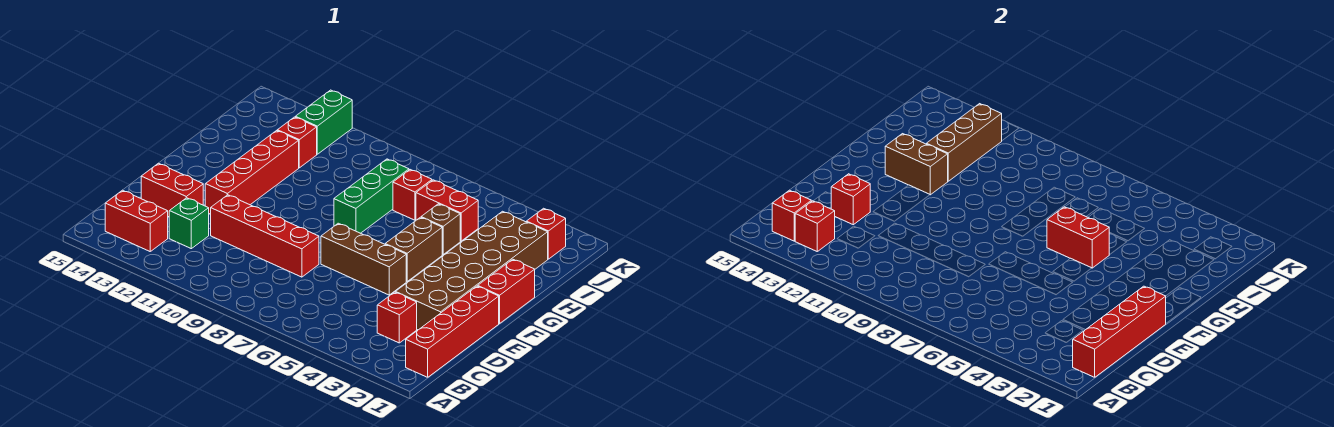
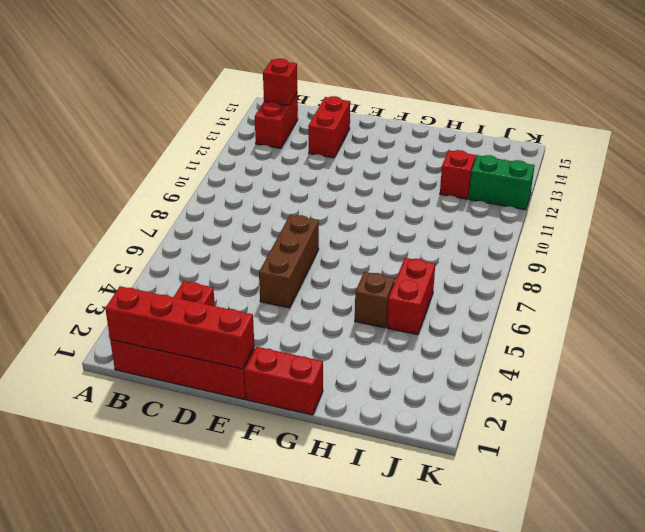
none -> green 1x1 brick [169,198,209,249]
none -> brown 2x6 brick [396,211,548,330]
none -> red 1x4 brick [211,195,319,277]

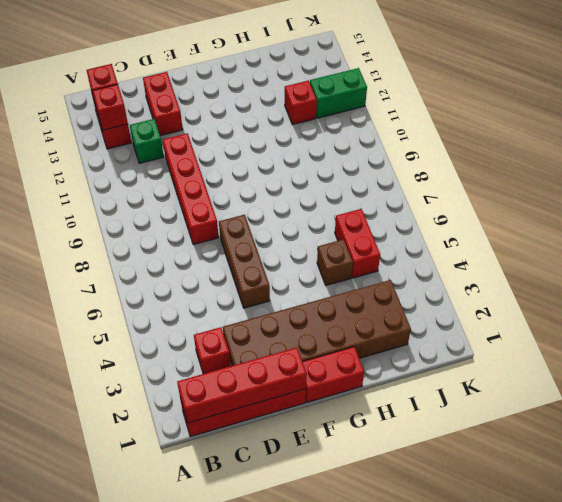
none -> red 1x4 brick [205,131,299,214]
none -> brown 1x2 brick [385,217,442,281]
none -> green 1x3 brick [334,159,409,233]

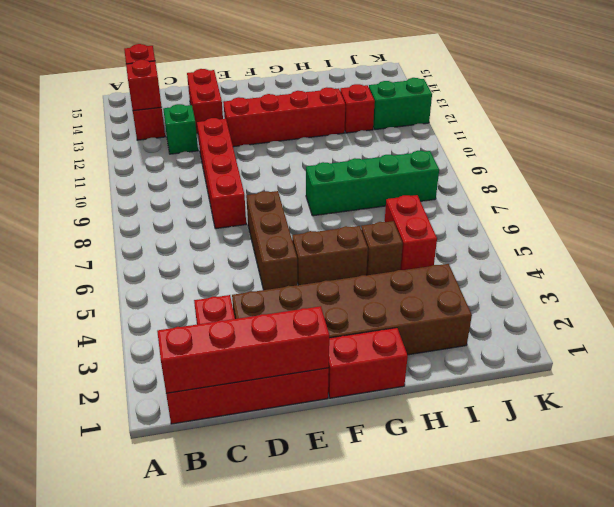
green 1x4 brick [306,151,439,216] -> green 1x3 brick [334,159,409,233]
none -> red 1x1 brick [393,170,432,220]
none -> red 1x1 brick [526,208,566,259]
none -> red 1x1 brick [831,174,870,225]

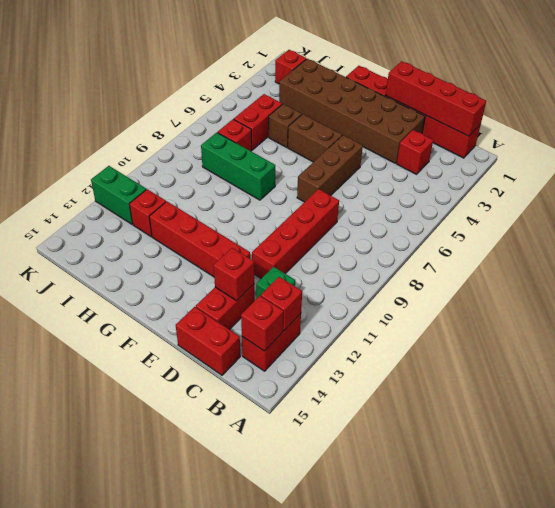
red 1x2 brick [176,307,240,375] -> red 1x2 brick turned to [1047,207,1110,268]
none -> brown 1x2 brick [885,134,948,195]
none -> brown 1x3 brick [926,104,1002,181]

